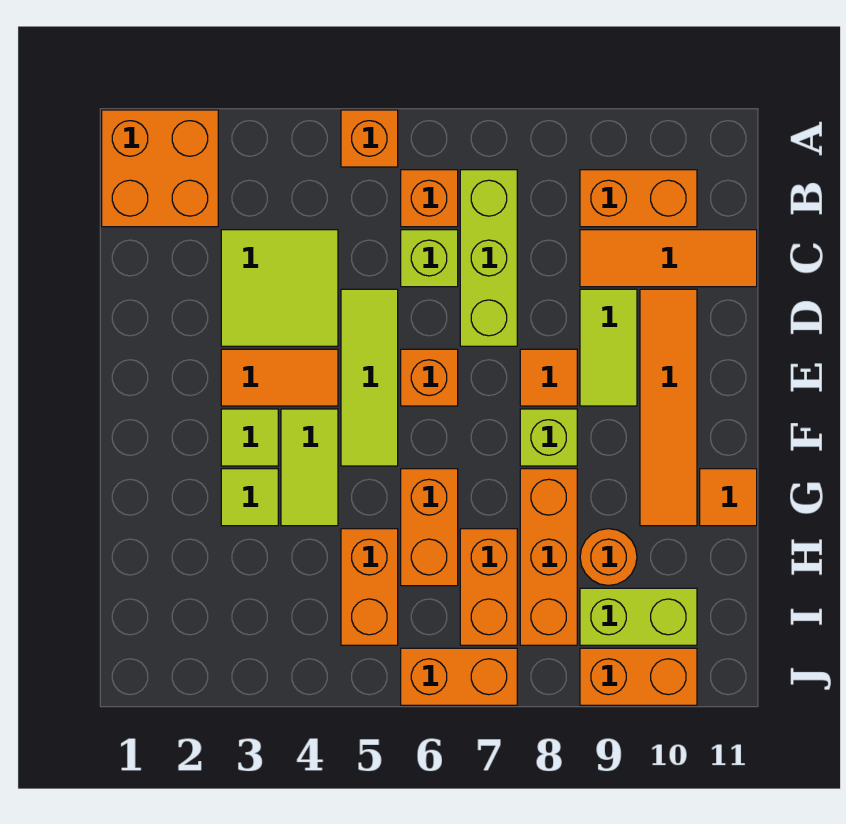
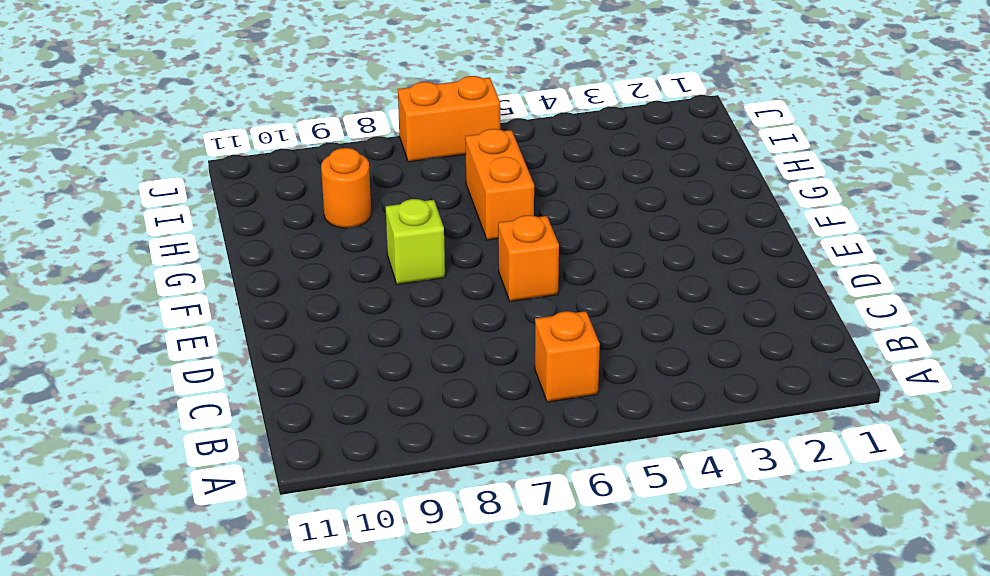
none -> orange 2x2 brick [102,110,218,227]
none -> orange 1x1 brick [341,110,398,167]
none -> lime 1x3 brick [460,170,517,346]

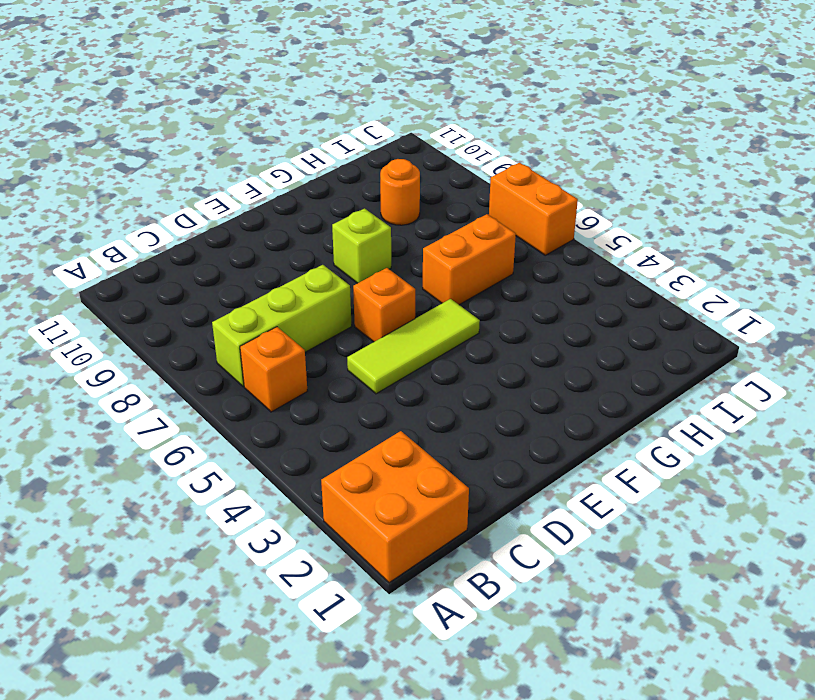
none -> orange 1x1 brick [341,110,398,167]
none -> orange 1x2 brick [580,170,697,227]
none -> lime 2x2 tile [221,230,338,346]

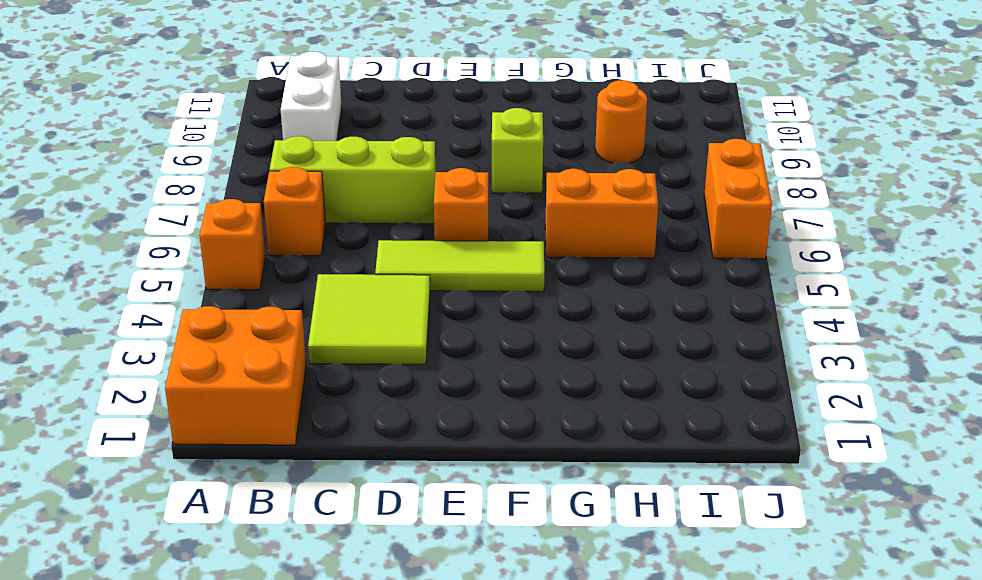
white 1x2 brick [281,52,342,141] -> orange 1x2 brick [580,170,697,227]
none -> lime 1x1 brick [401,230,458,287]
none -> orange 1x3 tile [580,230,757,287]
none -> lime 1x2 tile [580,289,637,406]

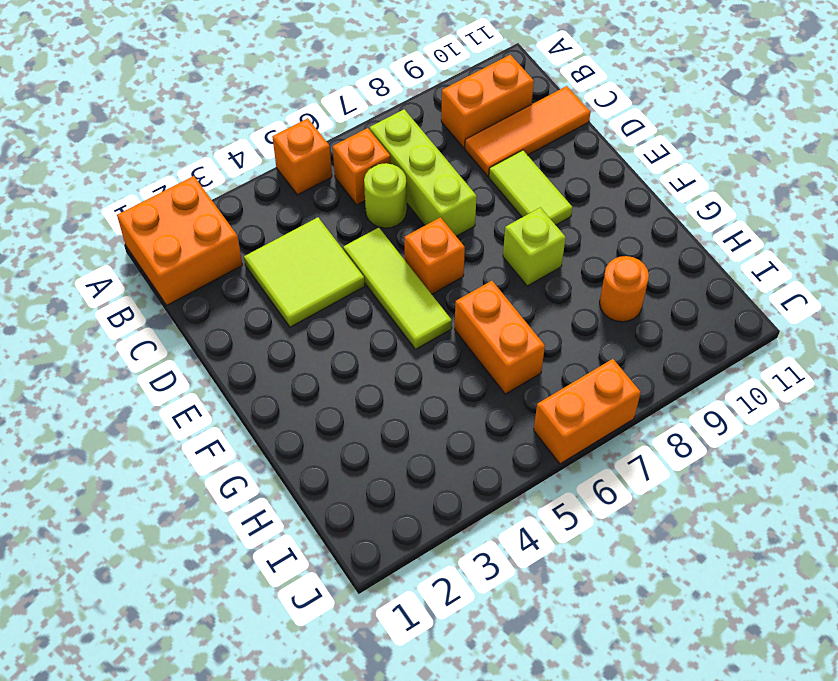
lime 1x1 round brick [364,163,407,228] -> lime 1x1 brick [401,230,458,287]
none -> orange 1x4 tile [640,289,697,526]
none -> orange 1x2 tile [221,349,338,406]
none -> orange 1x1 tile [520,349,577,406]

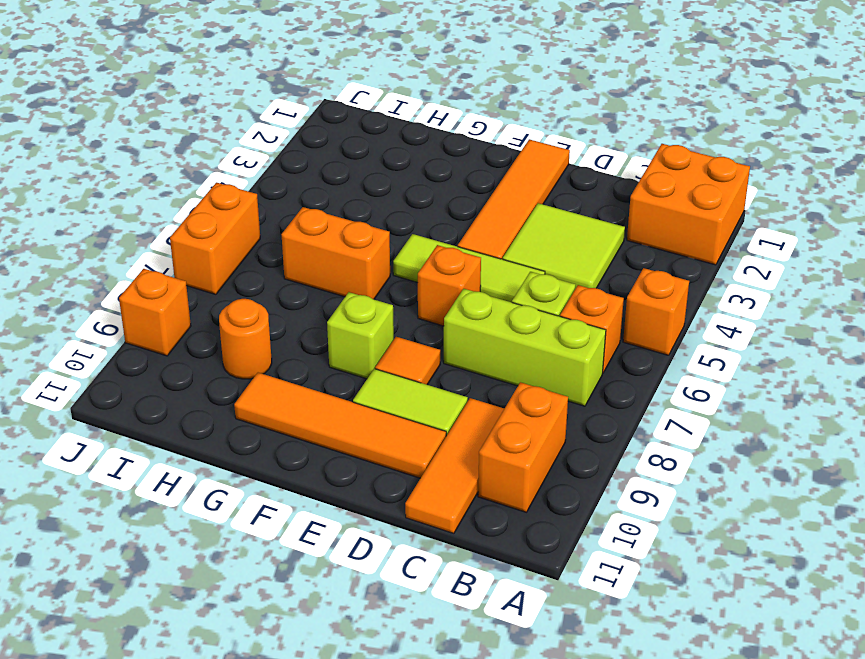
orange 1x4 tile [458,139,570,259] -> orange 1x2 tile [221,349,338,406]
orange 1x1 brick [119,269,191,356] -> orange 1x2 brick [580,648,697,705]
none -> lime 1x1 tile [221,409,278,466]
none -> lime 1x2 tile [281,409,338,526]
none -> lime 1x1 tile [221,469,278,526]

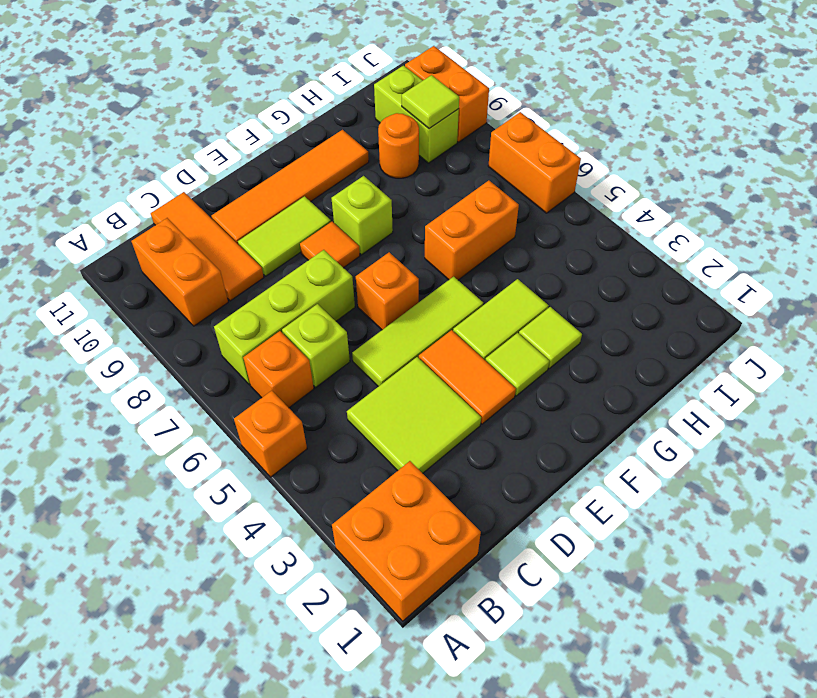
lime 1x1 tile [402,75,459,129] -> none
none -> orange 1x3 brick [520,469,577,645]
none -> orange 1x1 tile [700,469,757,526]
none -> orange 1x2 brick [341,529,398,645]

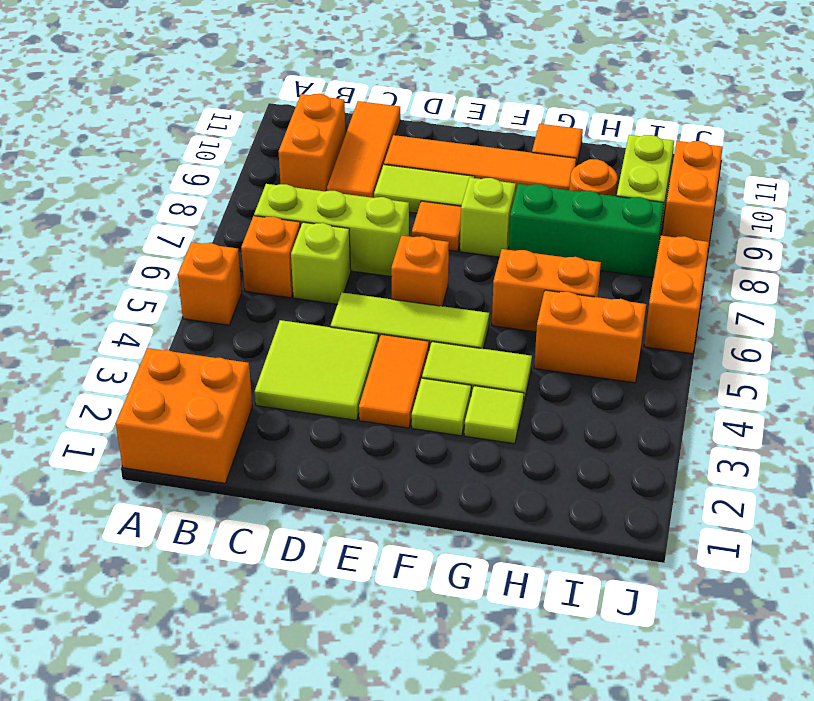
green 1x3 brick [509,184,664,278] -> orange 1x3 brick [520,469,577,645]
none -> orange 1x2 brick [460,529,517,645]

